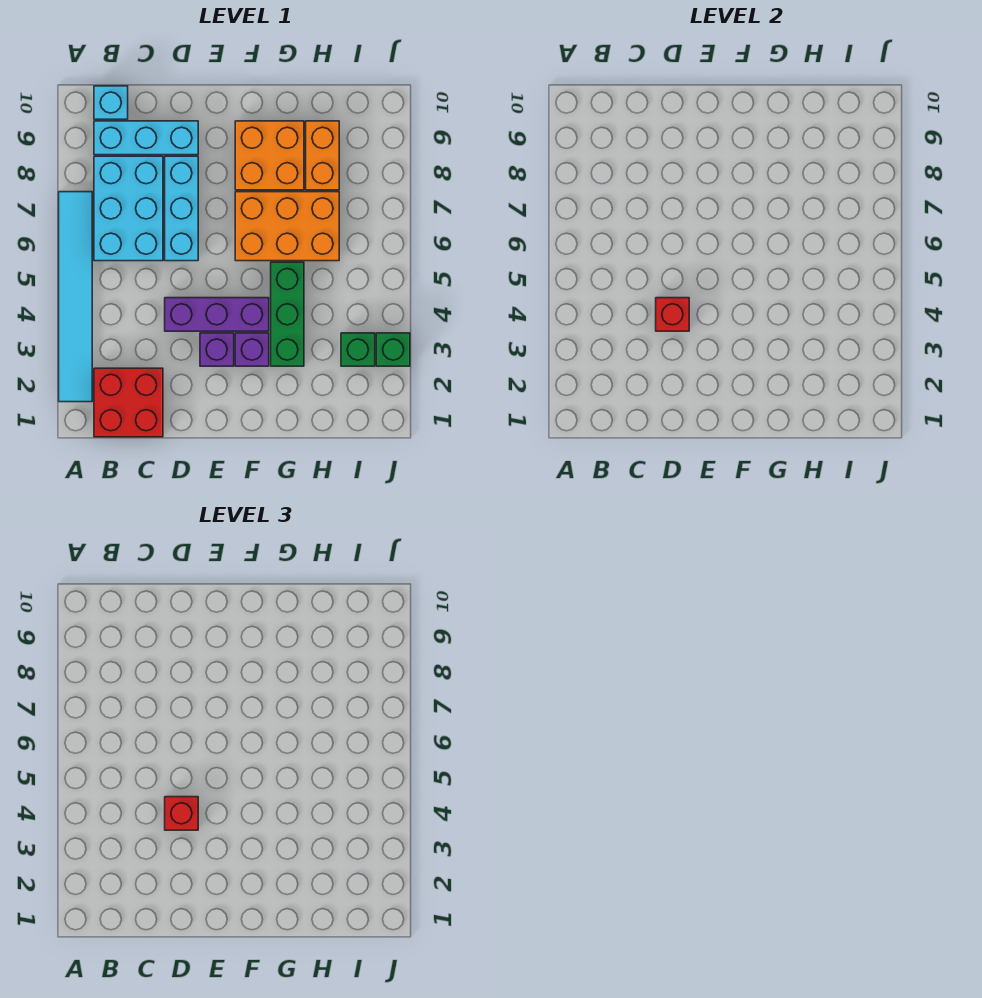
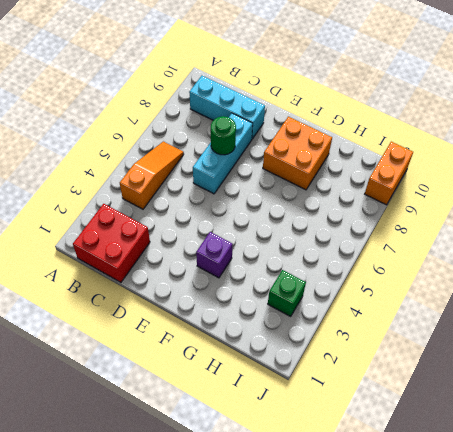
orange 1x3 slope [120,142,184,209] -> cyan 2x3 brick [94,156,163,261]
green 1x1 round brick [211,116,236,155] -> none
orange 1x2 brick [365,142,413,205] -> orange 1x2 brick moved to [306,121,339,190]
none -> cyan 1x6 tile [59,192,92,402]
none -> cyan 1x1 brick [94,86,128,119]
none -> purple 1x3 brick [165,298,269,331]

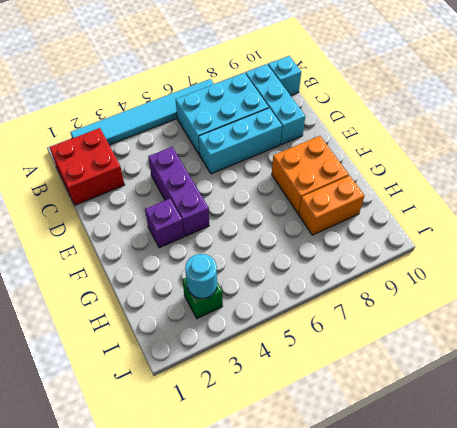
cyan 1x1 round brick [185,254,217,298] -> none
none -> purple 1x1 brick [200,333,234,366]
none -> orange 2x3 brick [235,192,339,261]
none -> green 1x3 brick [271,262,304,366]

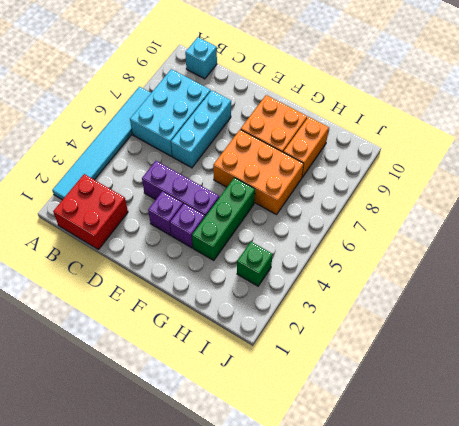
none -> cyan 1x3 brick [94,121,198,155]
none -> green 1x1 brick [376,333,410,366]
none -> red 1x1 brick [656,298,689,331]

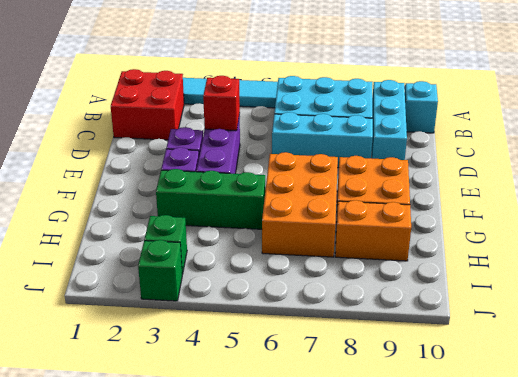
none -> red 1x1 brick [165,797,198,830]

